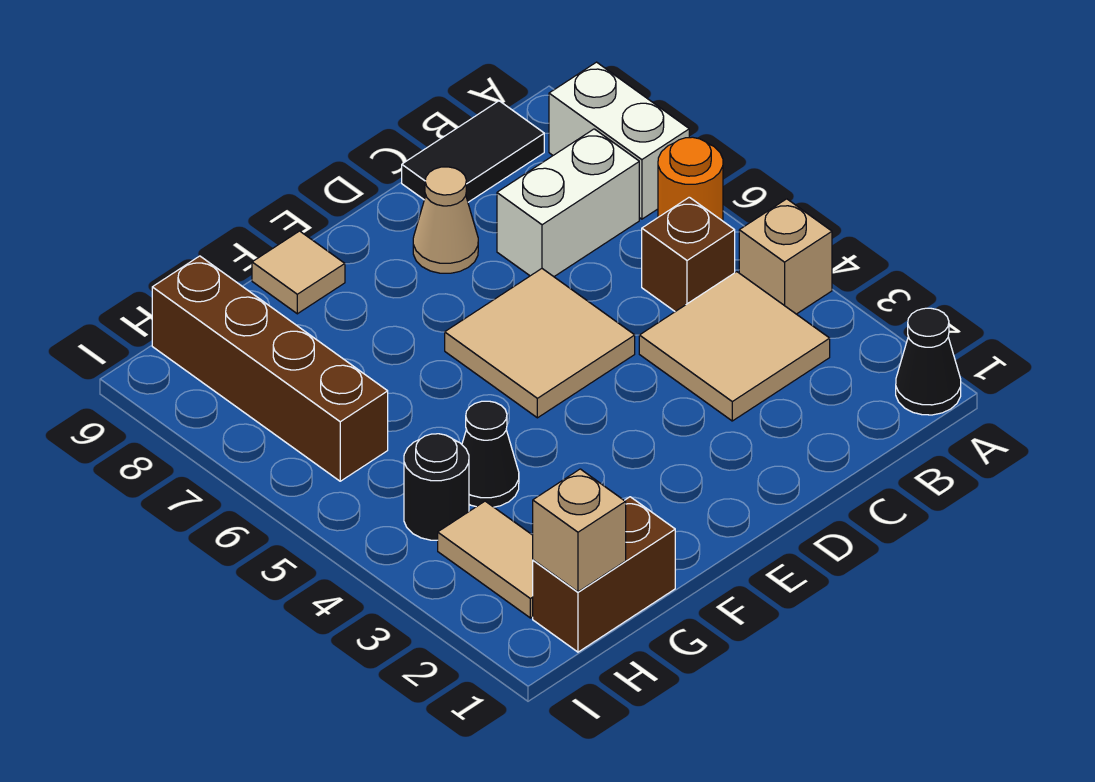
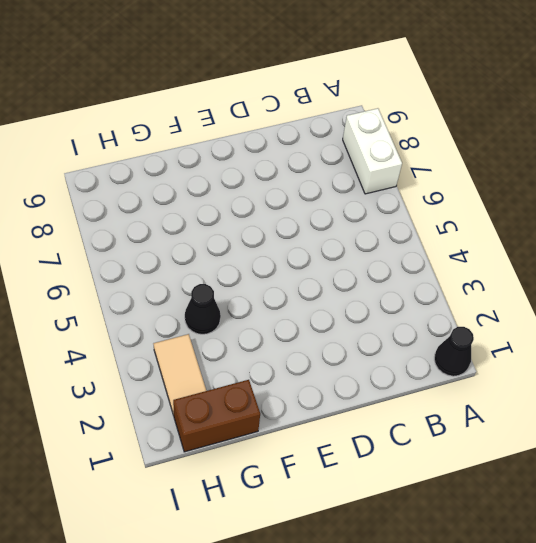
none -> tan 1x1 brick [739,199,832,314]
none -> orange 1x1 round brick [658,137,723,221]
none -> tan 2x2 tile [639,272,830,421]

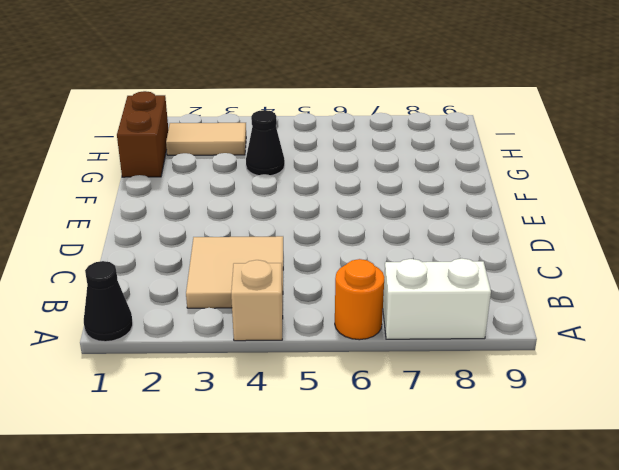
none -> brown 1x1 brick [642,197,735,312]
none -> white 1x2 brick [497,129,639,277]
none -> black 1x2 tile [402,101,544,202]

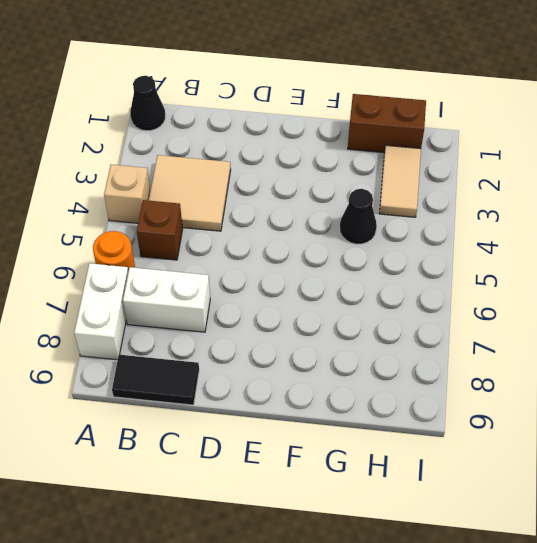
none -> tan 2x2 tile [445,269,635,418]
none -> tan 1x1 cone [413,167,478,273]
none -> tan 1x1 tile [252,231,345,314]

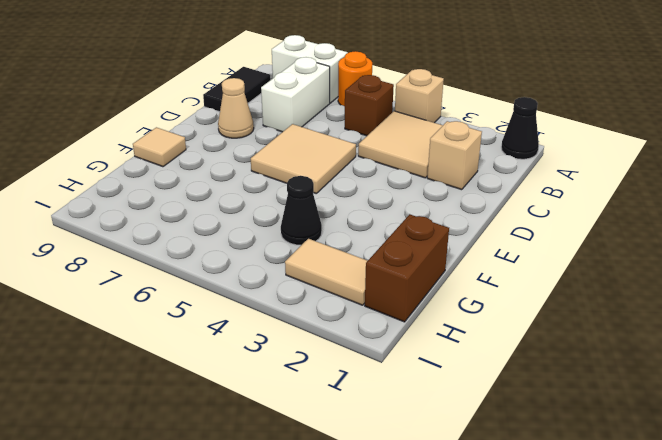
tan 1x1 brick [427,121,482,190] -> tan 1x1 brick moved to [533,469,626,592]
none -> black 1x1 round brick [404,434,469,540]
none -> brown 1x4 brick [152,256,388,481]

